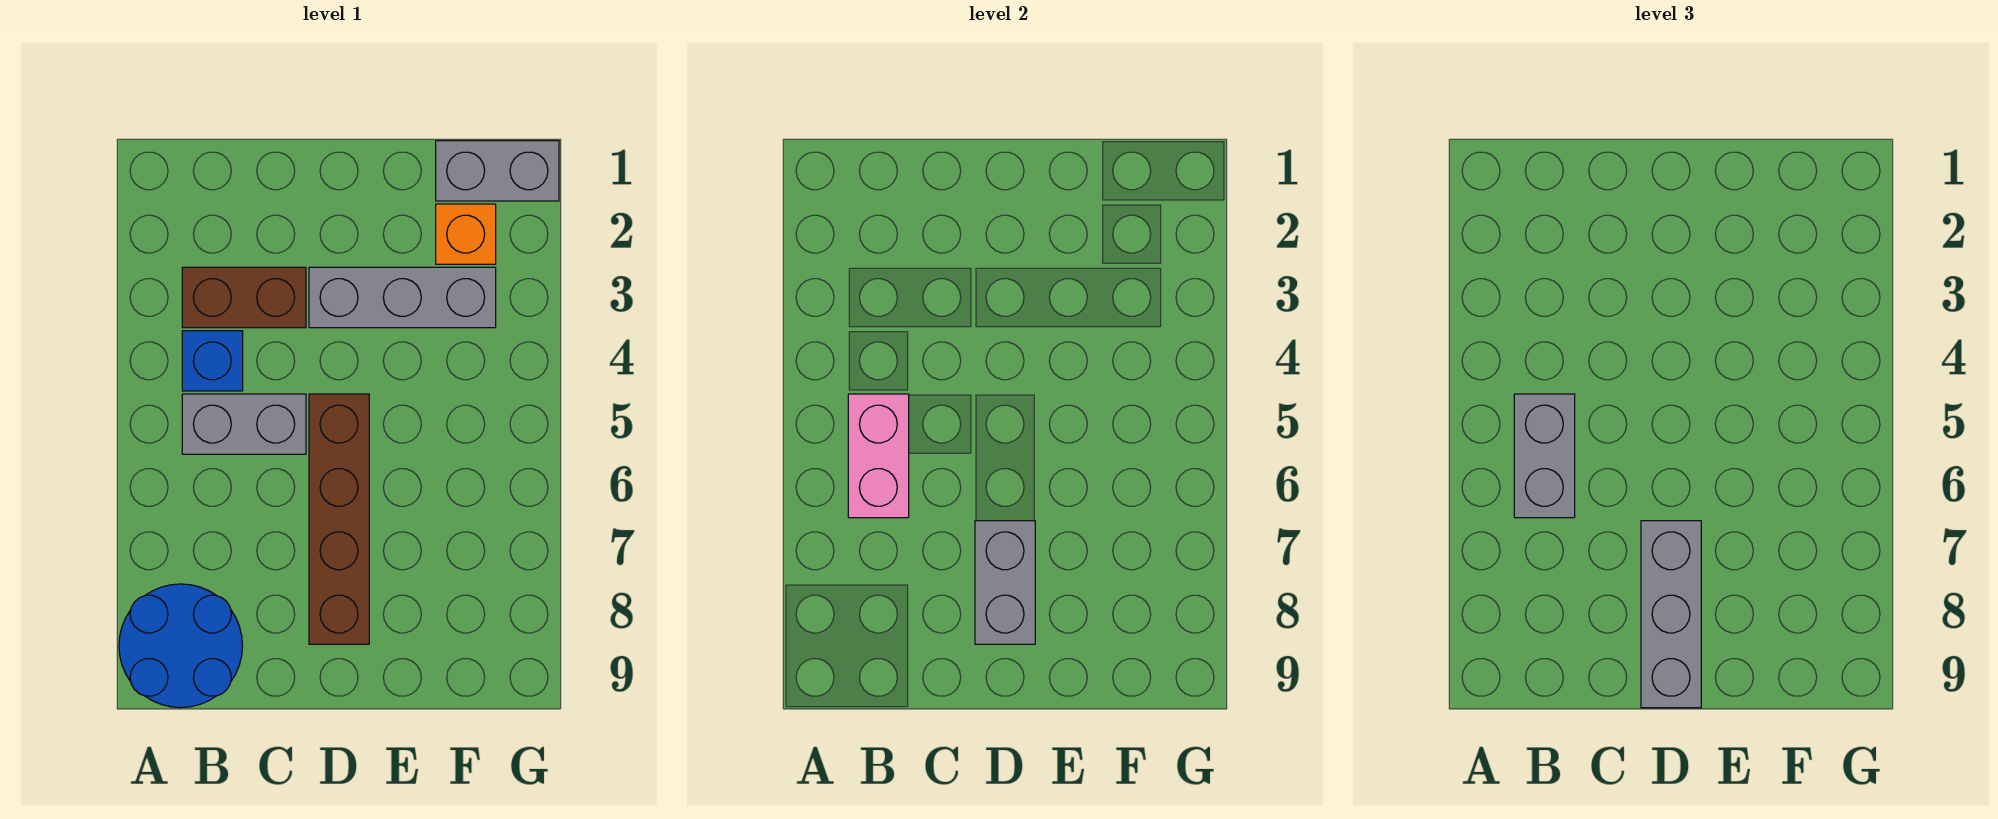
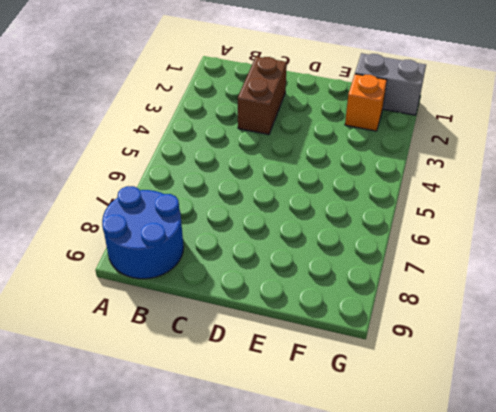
brown 1x2 brick [238,56,287,135] -> brown 1x2 brick turned to [182,267,306,328]
none -> blue 1x1 brick [182,331,243,391]
none -> grey 1x2 brick [182,394,306,454]
none -> grey 1x3 brick [309,267,496,328]

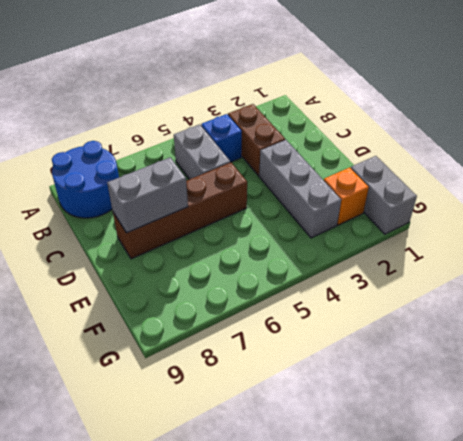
none -> pink 1x2 brick [848,394,909,518]
none -> grey 1x2 brick [1514,394,1575,518]
none -> grey 1x3 brick [1641,521,1701,708]

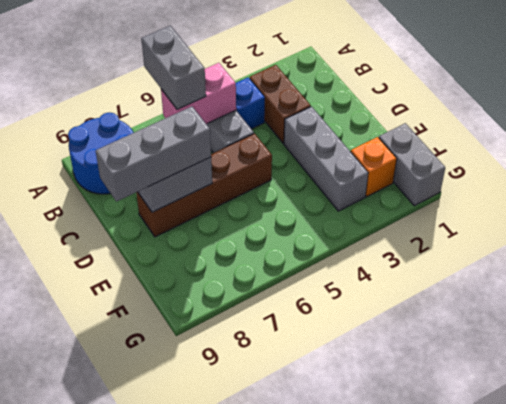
grey 1x2 brick [141,26,206,109] -> grey 1x2 brick turned to [1514,394,1575,518]

